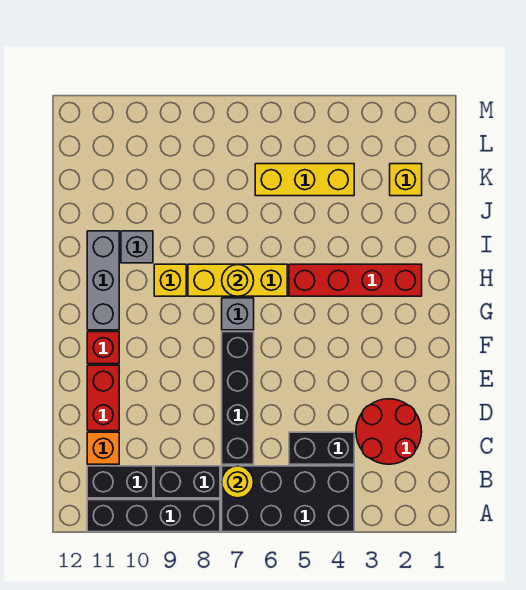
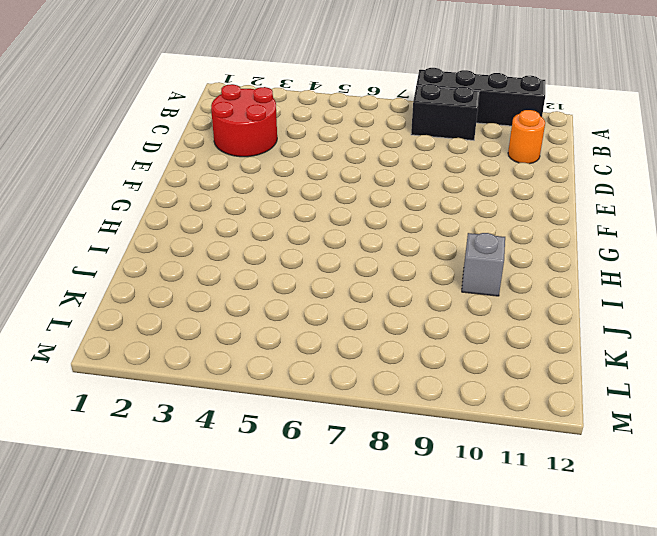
orange 1x1 round brick [508,110,545,164] -> orange 1x1 brick [87,432,119,464]
none -> black 2x4 brick [222,466,354,532]
none -> black 1x2 brick [87,466,153,498]
none -> black 1x2 brick [289,432,354,464]

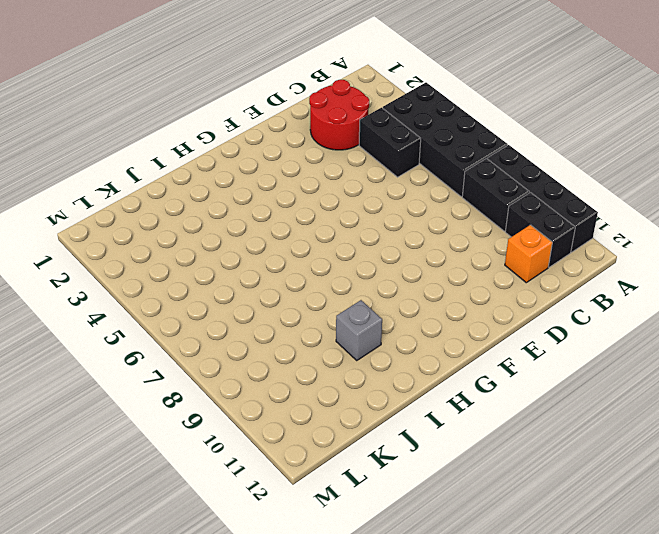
none -> black 1x4 brick [222,332,254,464]
none -> red 1x2 brick [87,365,119,431]
none -> red 1x1 brick [87,332,119,364]

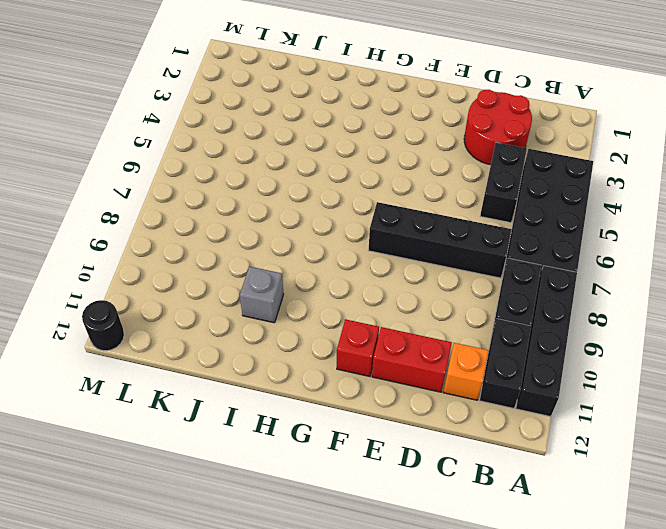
black 1x1 round brick [82,300,124,351] -> none
none -> grey 1x1 brick [222,298,254,330]
none -> grey 1x3 brick [87,231,119,330]
none -> red 1x4 brick [289,264,422,296]

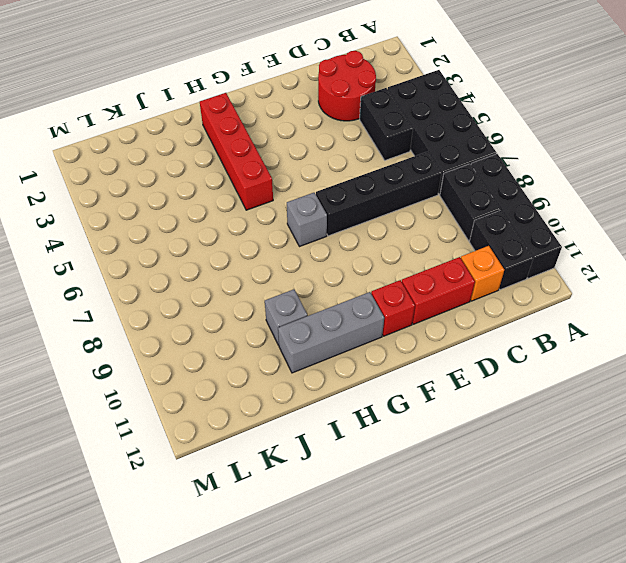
none -> yellow 1x3 brick [188,264,287,296]
none -> yellow 1x1 brick [154,264,186,296]
none -> yellow 1x1 brick [390,164,422,196]

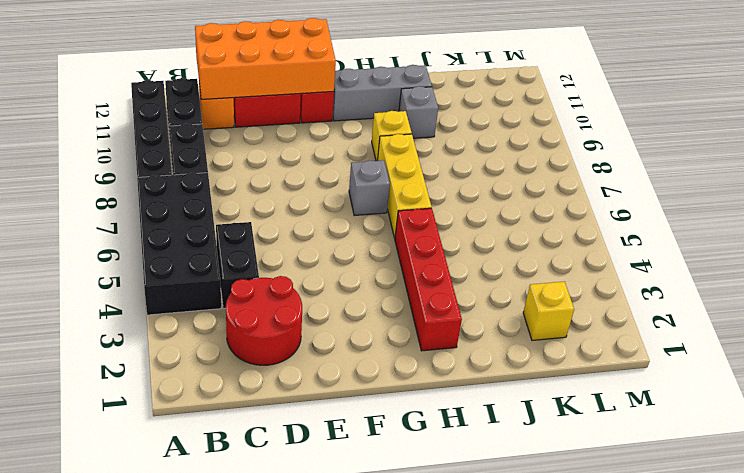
orange 2x4 brick [195,18,336,99] -> none
none -> black 1x4 brick [222,332,254,464]
none -> yellow 1x3 brick [255,164,354,196]
none -> yellow 1x1 round brick [222,466,254,498]

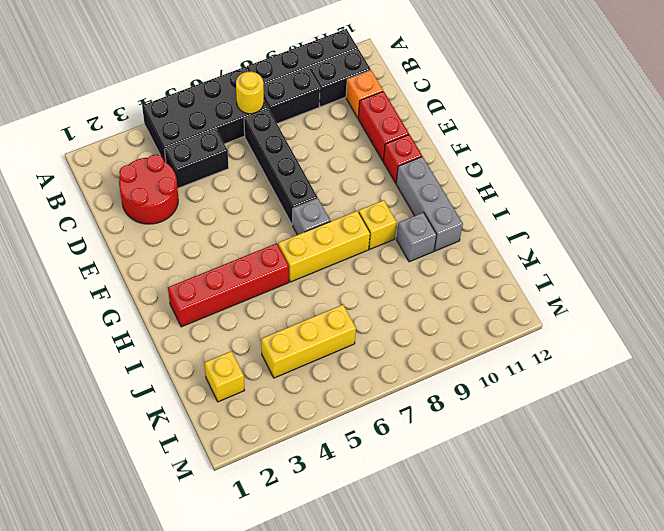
none -> yellow 1x1 round brick [222,264,254,296]

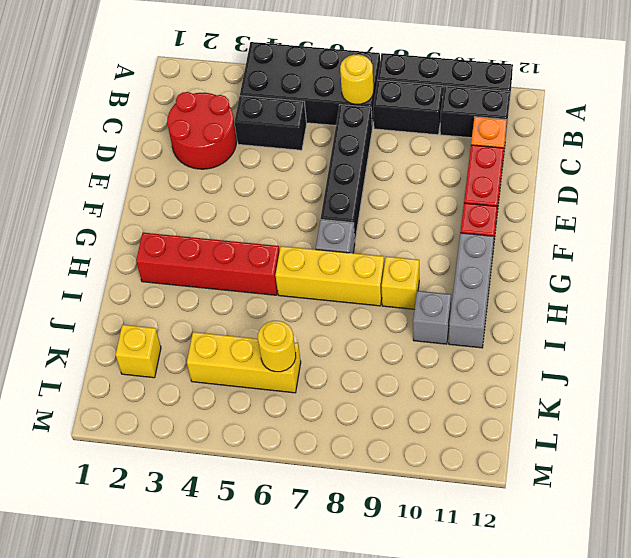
yellow 1x1 round brick [258,321,296,372] -> yellow 1x1 round brick moved to [222,264,254,296]

